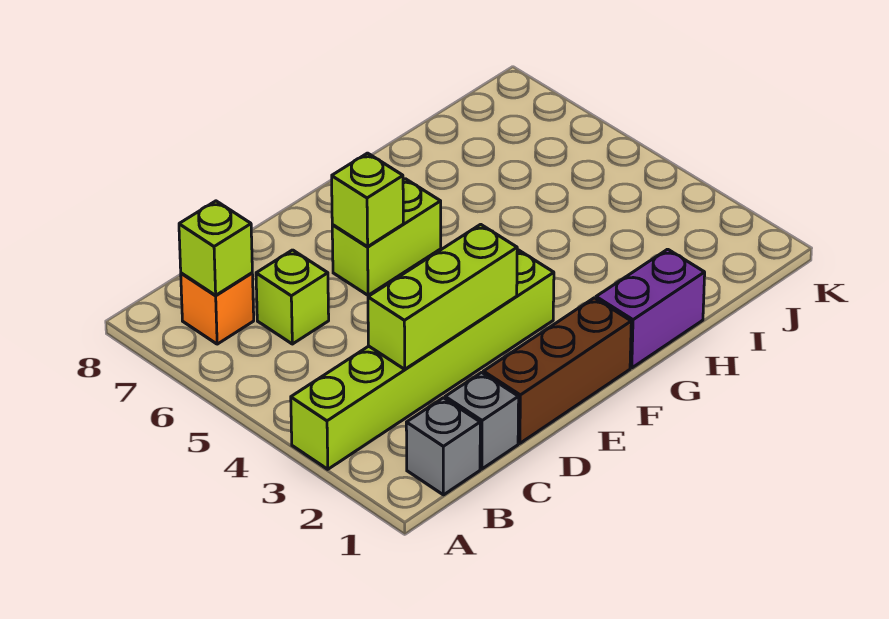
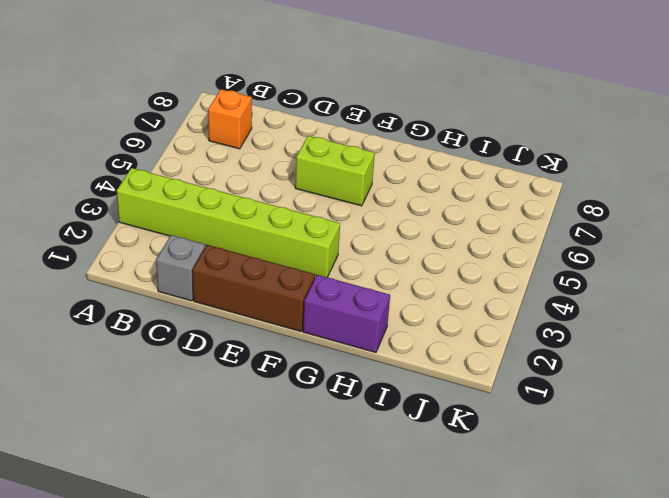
none -> grey 1x1 brick [406,398,480,495]
none -> lime 1x1 brick [256,250,329,344]

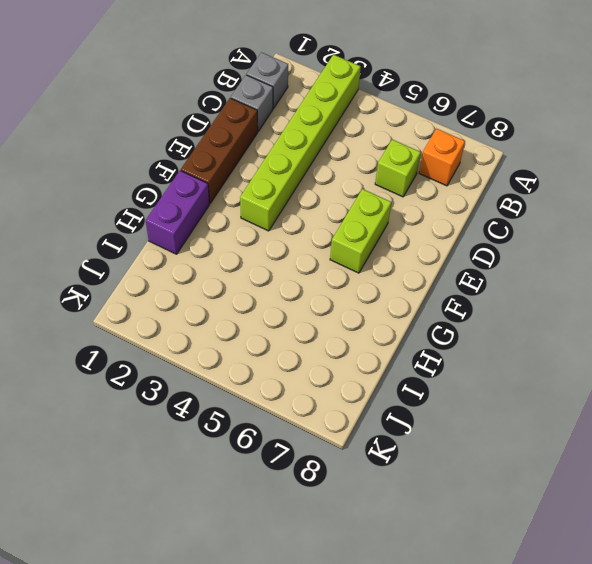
none -> lime 1x1 brick [179,201,252,296]
none -> lime 1x3 brick [368,224,517,369]

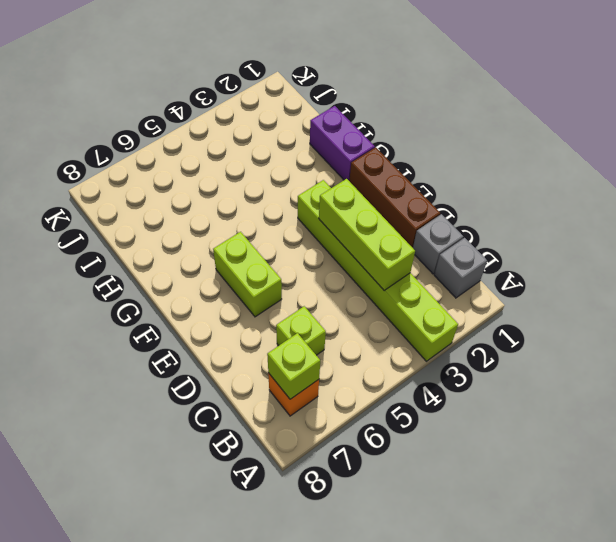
none -> lime 1x1 brick [332,153,403,247]

